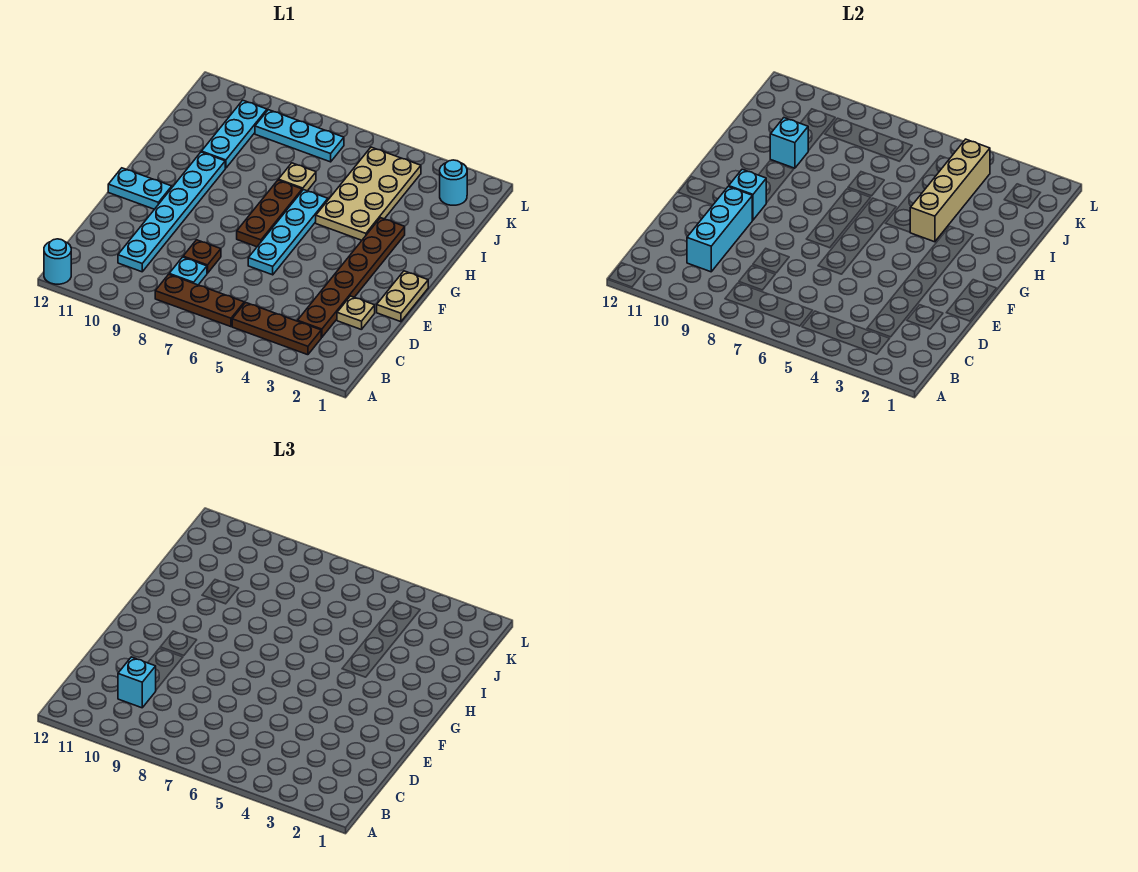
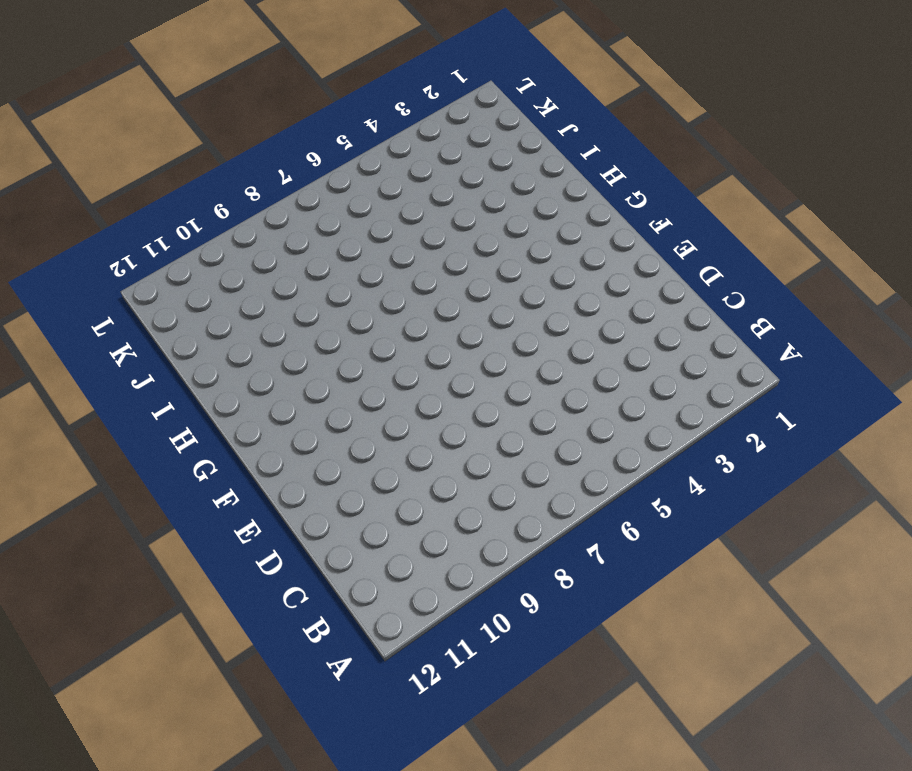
none -> cyan 1x1 round brick [44,239,71,284]
none -> brown 1x3 plate [232,303,321,355]
none -> brown 1x3 plate [155,274,244,327]

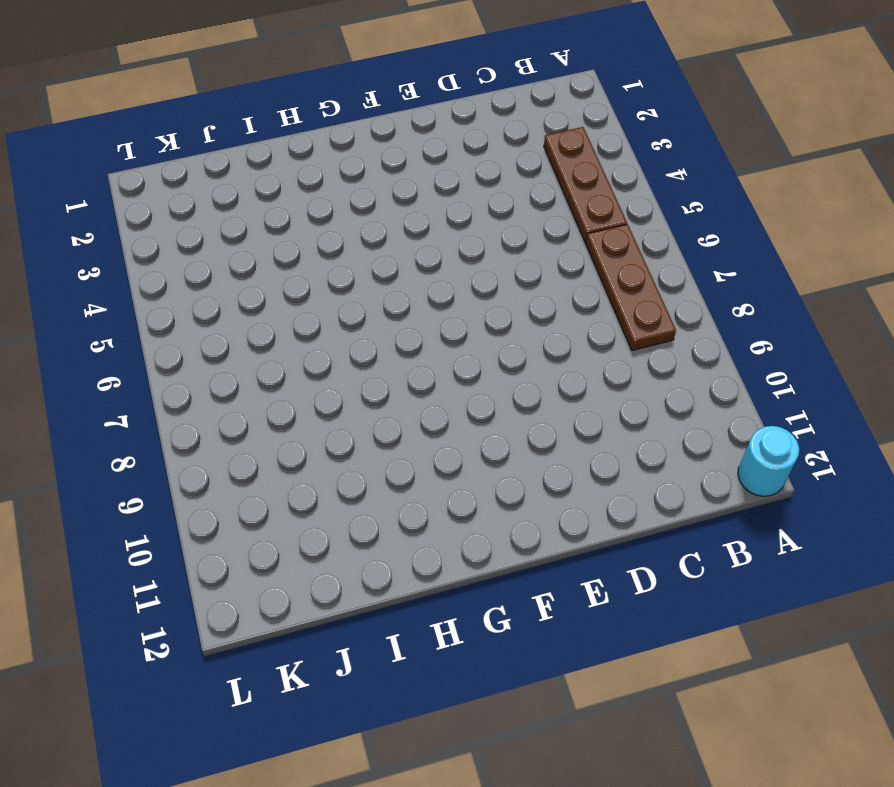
none -> brown 1x6 plate [298,218,405,337]
none -> cyan 1x1 plate [169,257,207,285]
none -> cyan 1x6 plate [118,152,225,272]

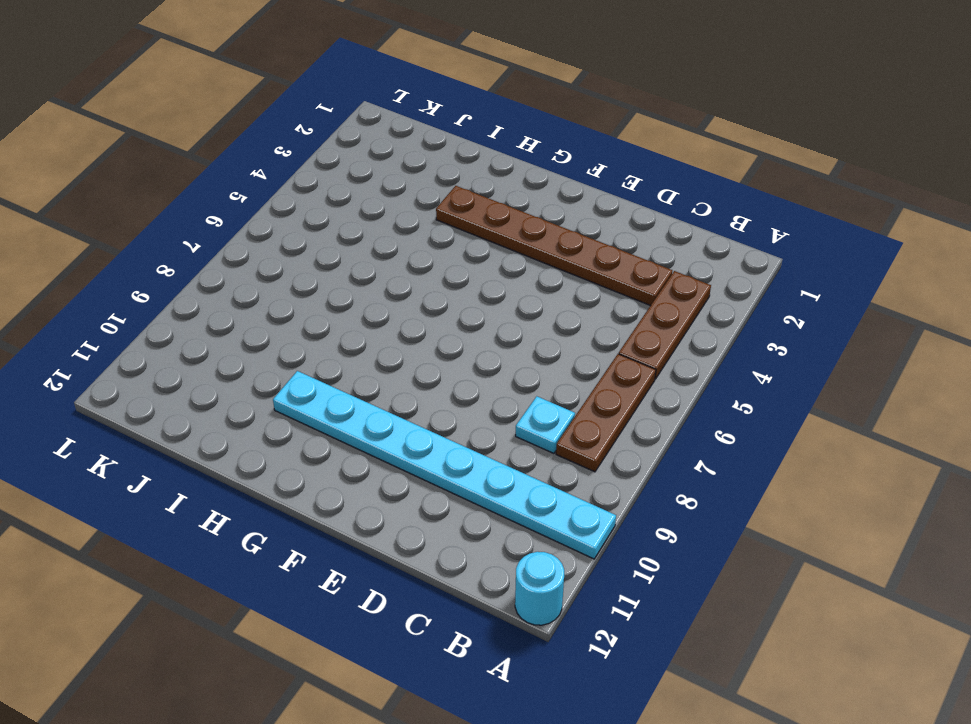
cyan 1x8 plate [273,371,616,559] -> cyan 1x6 plate [118,152,225,272]
none -> tan 1x1 plate [337,296,375,330]
none -> brown 1x1 plate [183,240,221,273]
none -> tan 1x2 plate [377,271,428,322]

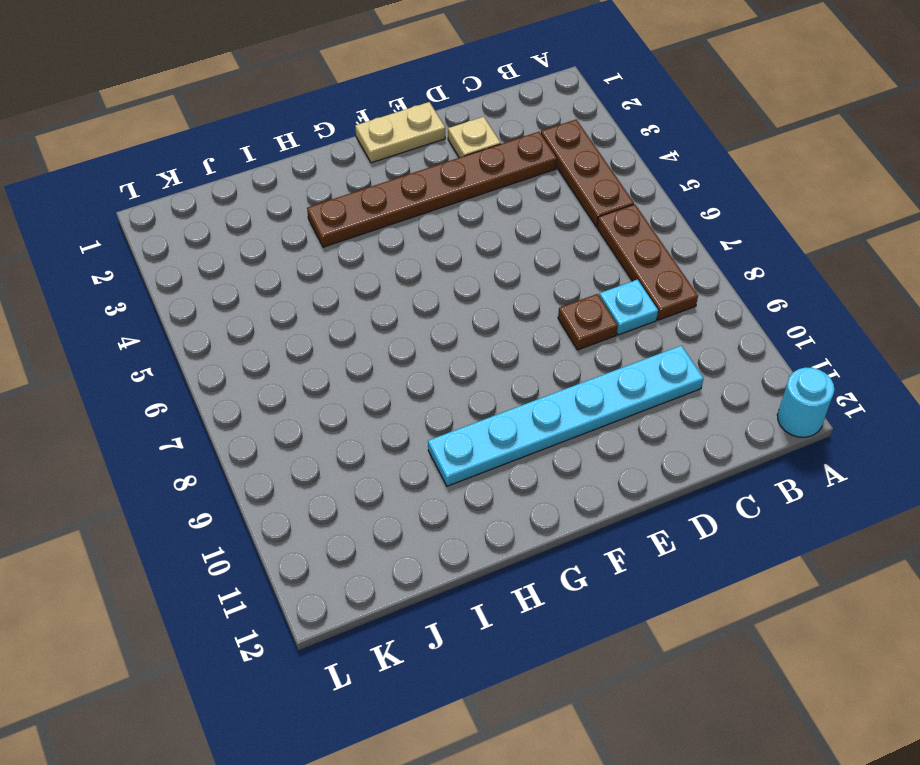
none -> cyan 1x4 plate [248,190,328,275]
none -> brown 1x3 plate [237,180,302,247]
none -> cyan 1x2 plate [108,168,172,209]

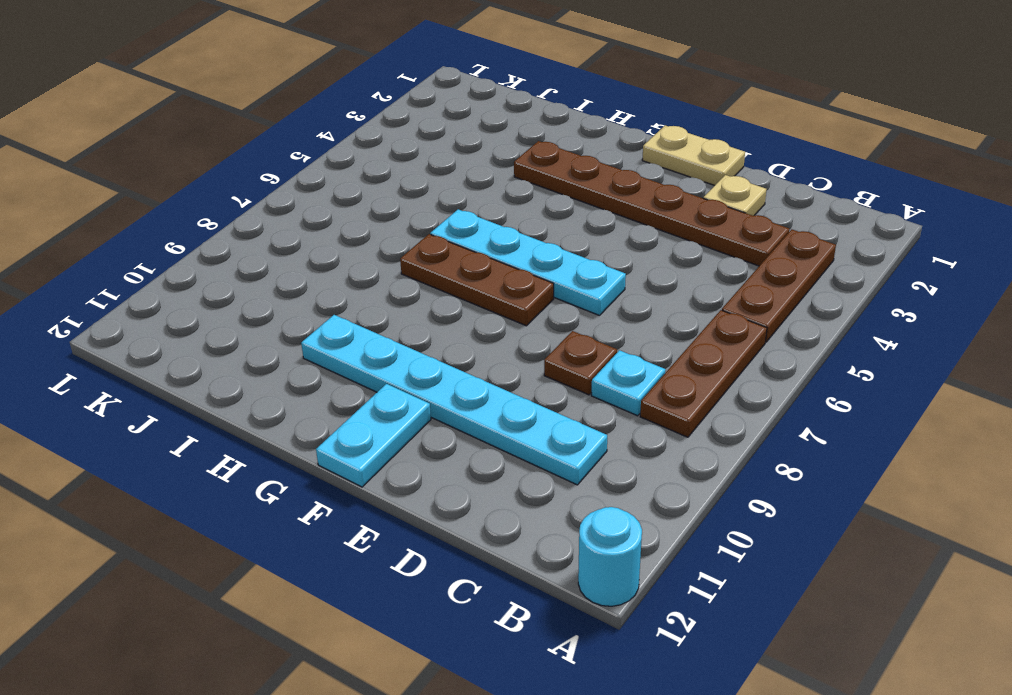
none -> tan 2x4 plate [316,147,421,240]
none -> tan 1x1 plate [278,163,316,191]
none -> cyan 1x3 plate [201,100,267,168]

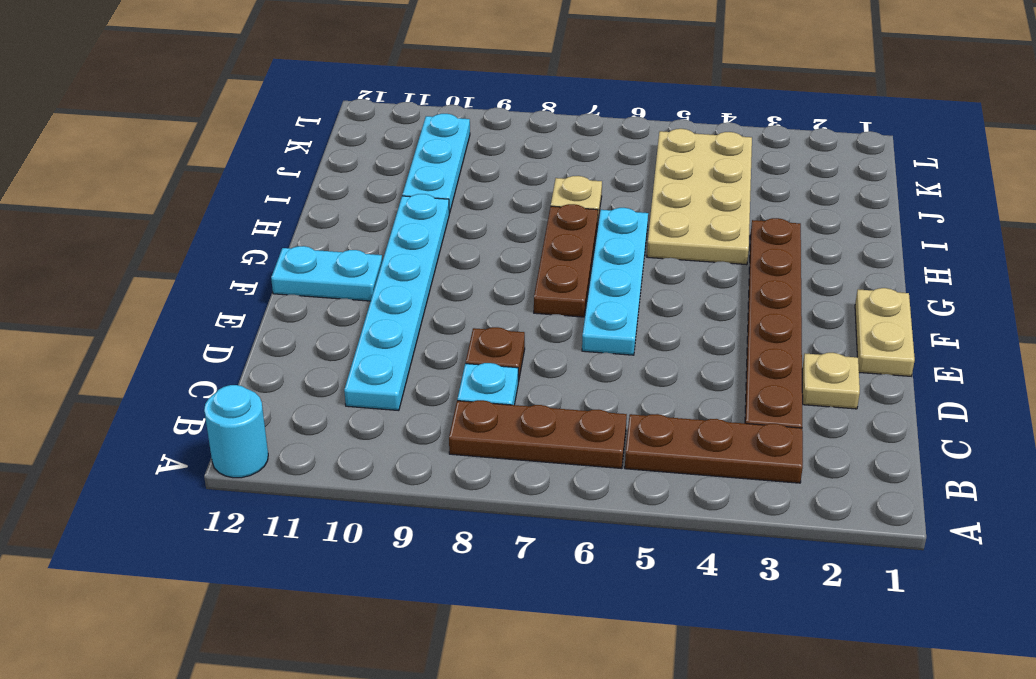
none -> cyan 1x1 round brick [440,160,467,205]
none -> cyan 1x3 plate [255,110,344,162]
none -> cyan 1x3 brick [687,187,752,272]

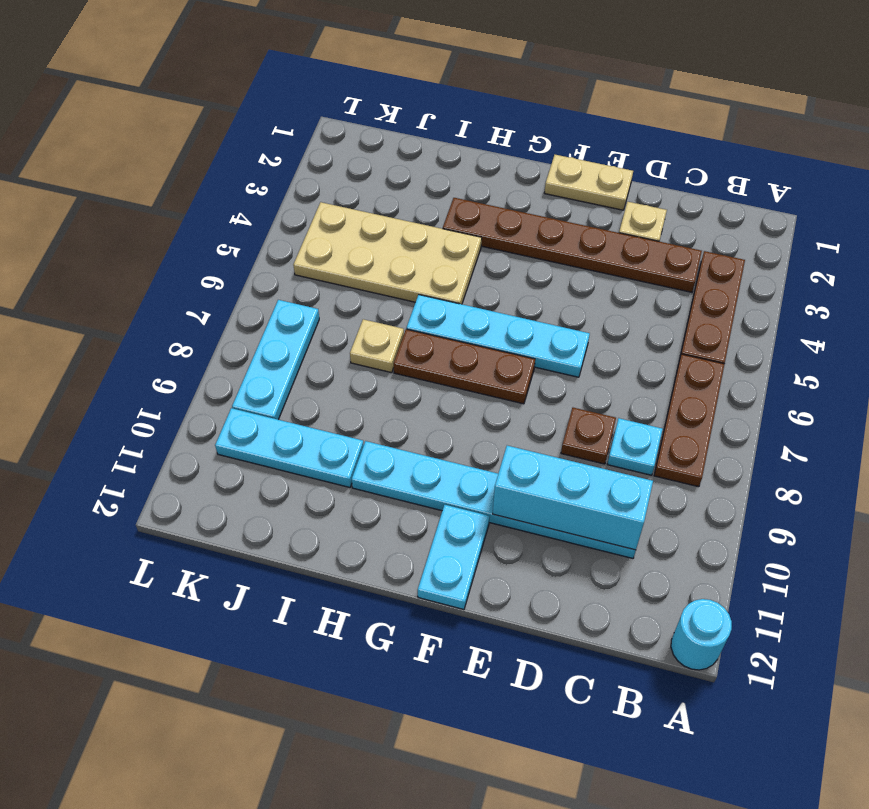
none -> cyan 1x1 round brick [440,160,467,205]
none -> cyan 1x1 brick [729,169,766,220]
none -> tan 1x4 brick [910,139,990,242]

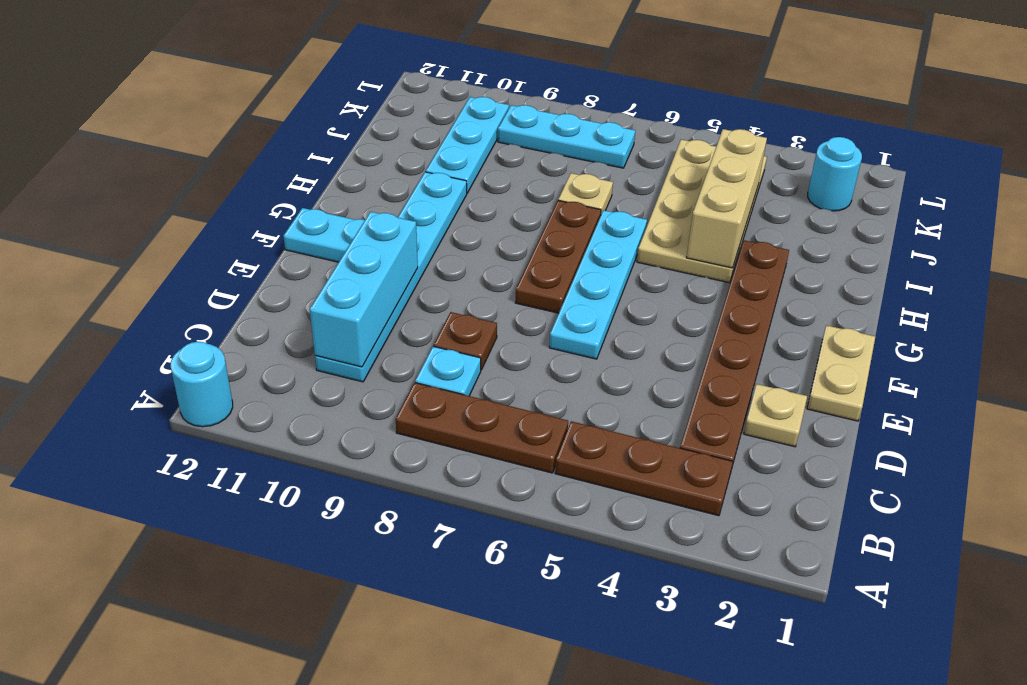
tan 1x3 brick [686,129,767,268] -> tan 1x4 brick [910,139,990,242]
none -> cyan 1x1 brick [729,169,766,220]
none -> cyan 1x1 brick [770,118,808,168]
none -> cyan 1x1 brick [118,657,156,708]

